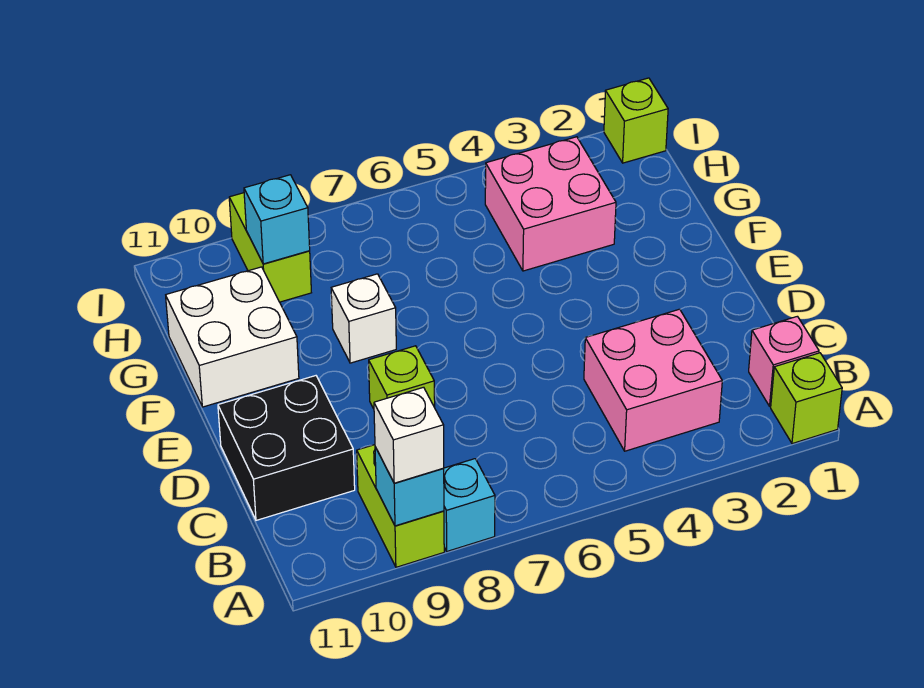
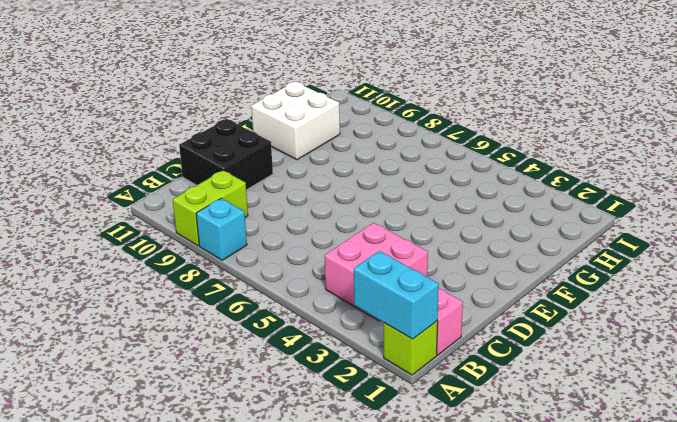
cyan 1x2 brick [354,251,439,339] -> none
none -> lime 1x1 brick [369,346,435,409]
none -> white 1x1 brick [331,274,396,363]
none -> pink 2x2 brick [485,137,616,271]

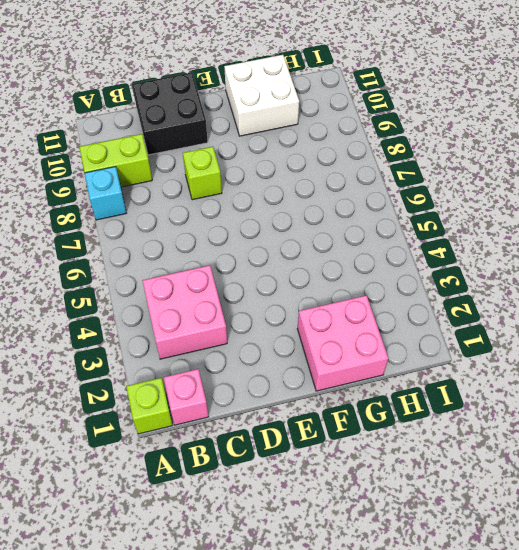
pink 2x2 brick [297,295,389,391] -> pink 2x2 brick moved to [485,137,616,271]
none -> white 1x1 brick [331,274,396,363]
none -> lime 1x2 brick [229,193,311,302]
none -> lime 1x1 brick [604,78,668,163]

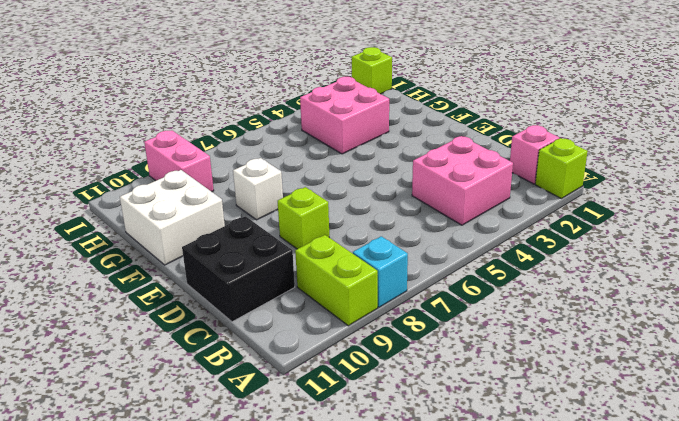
pink 1x2 brick [144,130,214,192] -> lime 1x2 brick [229,193,311,302]
none -> cyan 1x1 brick [375,447,444,526]
none -> cyan 1x1 brick [244,175,310,264]
none -> white 1x1 brick [374,387,444,483]

